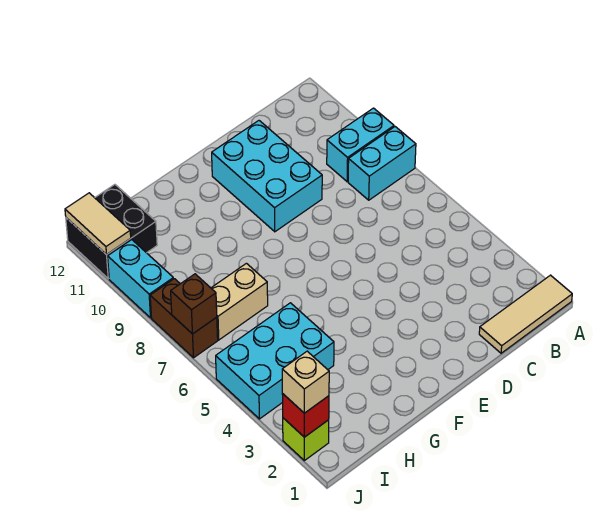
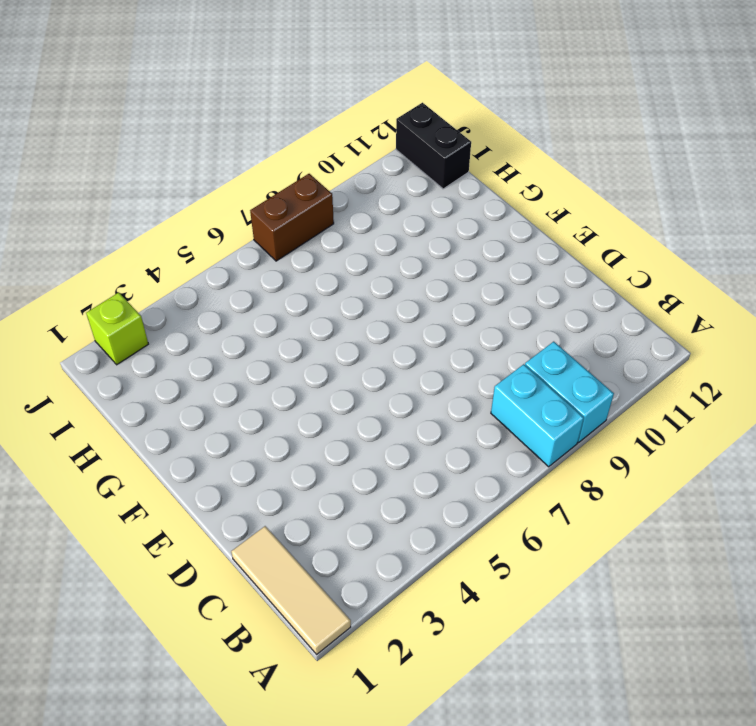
black 1x2 brick [396,103,471,189] -> black 2x2 brick [66,185,157,279]
none -> cyan 2x3 brick [212,121,322,232]
none -> cyan 2x3 brick [216,303,334,419]
none -> tan 1x2 brick [211,263,268,340]

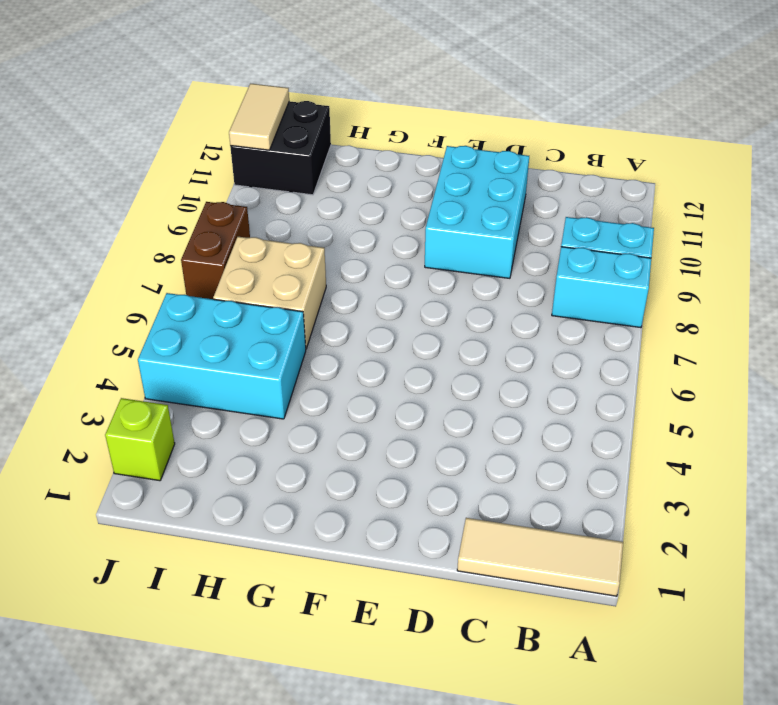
tan 2x2 brick [213,237,326,349] -> tan 1x2 brick [211,263,268,340]
none -> cyan 1x2 brick [108,240,173,318]
none -> red 1x1 brick [282,393,329,437]
none -> brown 1x1 brick [171,274,217,334]

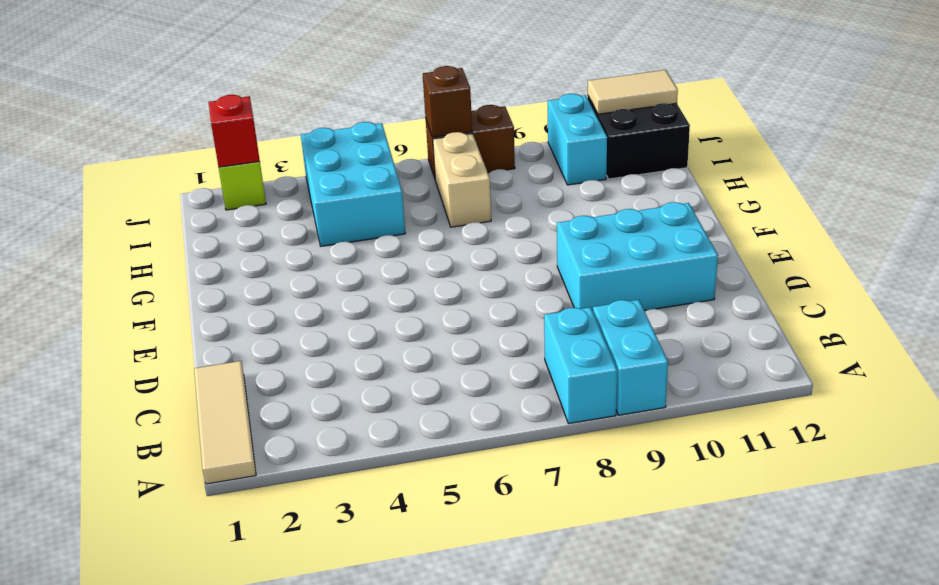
cyan 1x2 brick [548,94,607,185] -> cyan 1x2 brick turned to [108,240,173,318]
none -> tan 1x1 brick [282,351,329,413]

